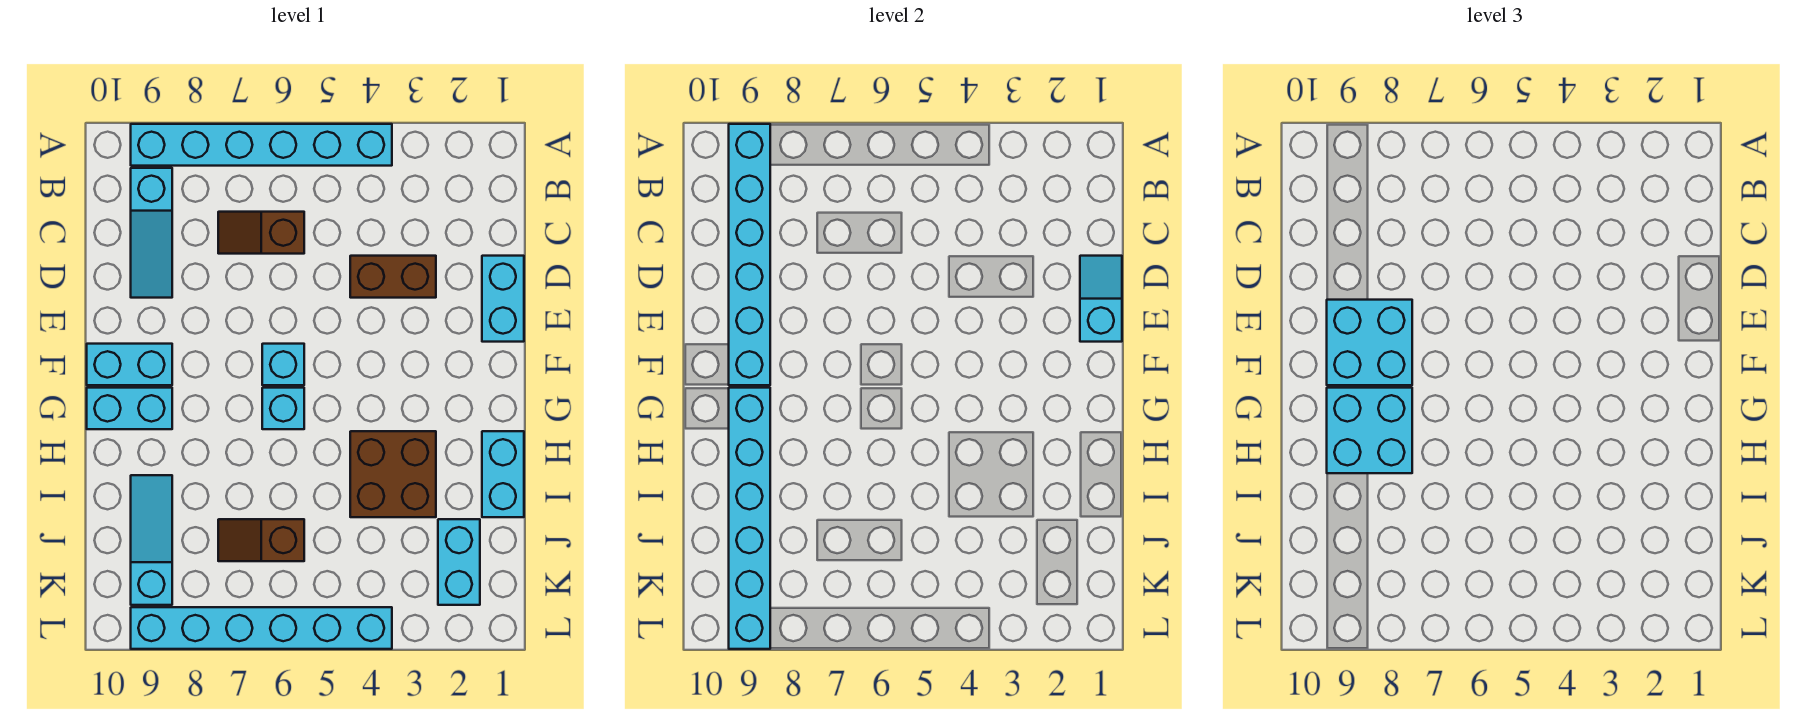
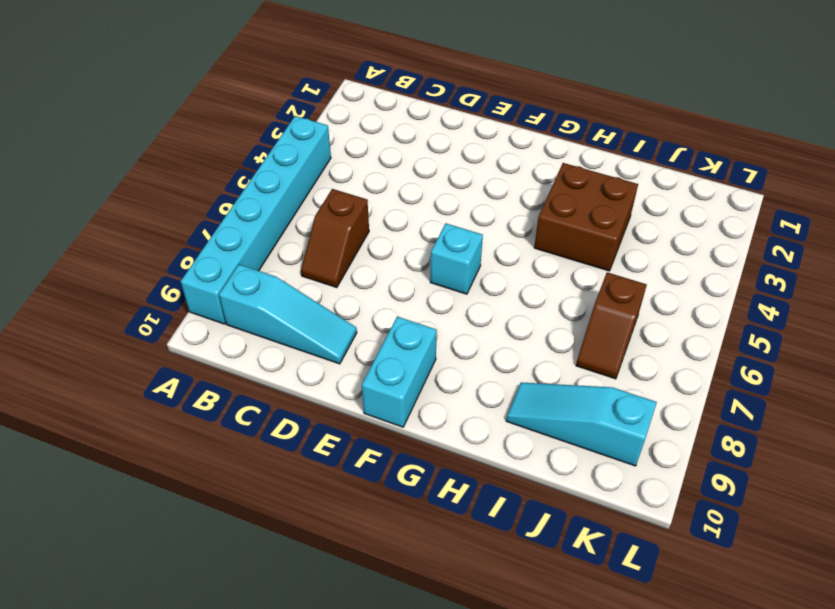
none -> cyan 1x2 brick [482,256,524,342]
none -> brown 1x2 brick [350,256,436,298]
none -> cyan 1x1 brick [262,388,304,429]

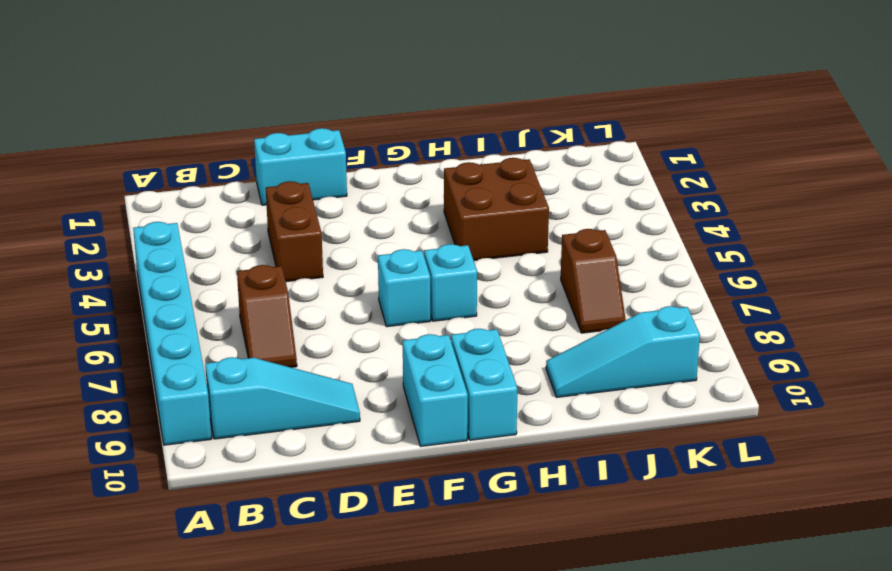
none -> cyan 1x2 brick [482,431,524,517]
none -> cyan 1x2 brick [438,519,480,605]
none -> cyan 1x6 brick [131,607,392,649]

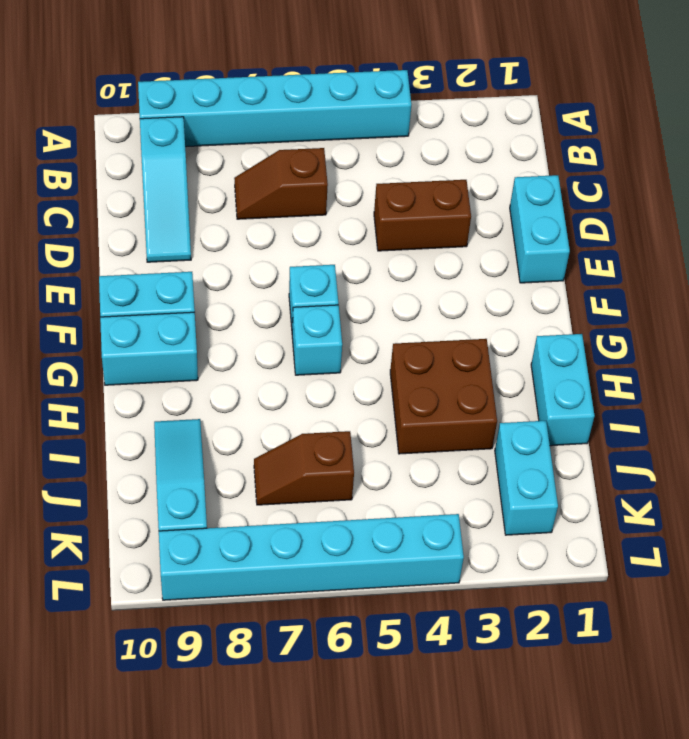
none -> cyan 1x6 brick [729,124,770,385]
none -> cyan 1x2 slope [1080,256,1122,342]
none -> cyan 1x6 brick [729,388,770,649]

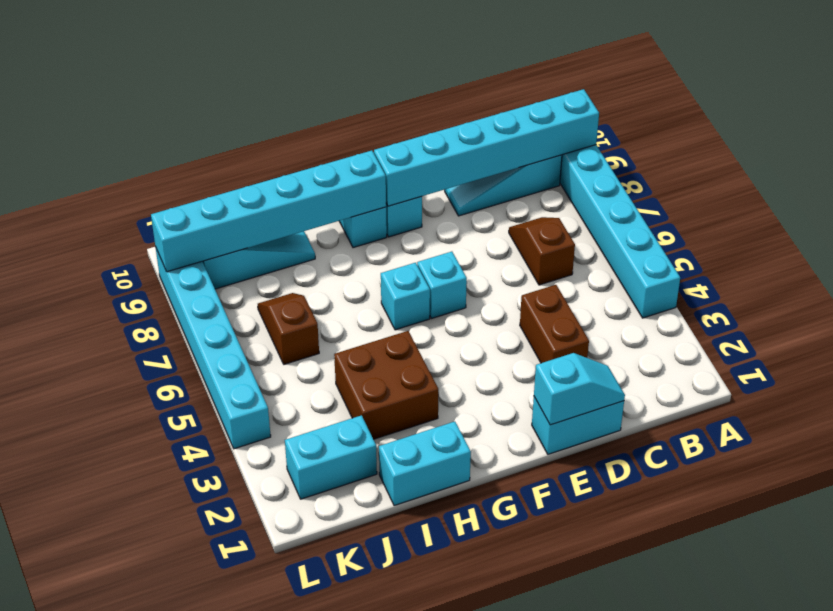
none -> cyan 2x2 brick [1327,300,1412,385]
none -> cyan 2x2 brick [1327,388,1412,473]

